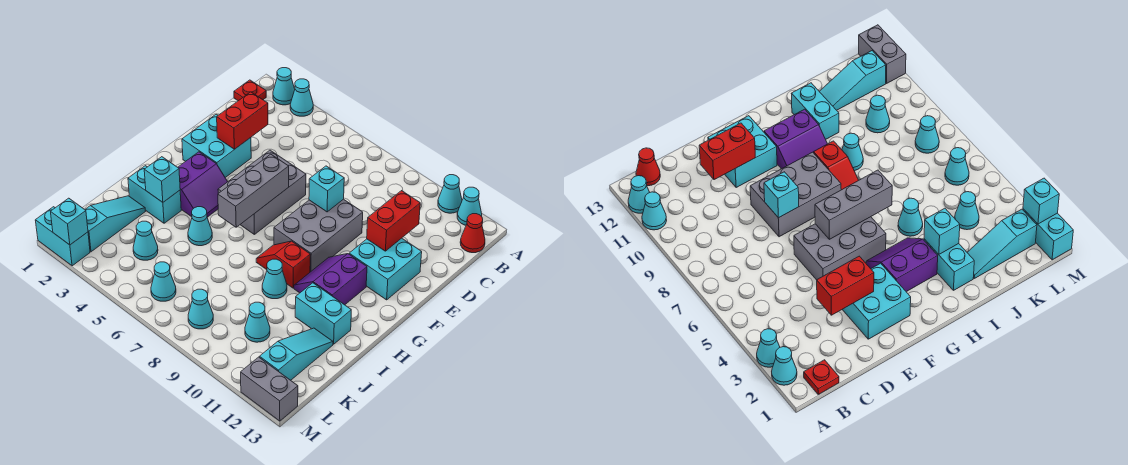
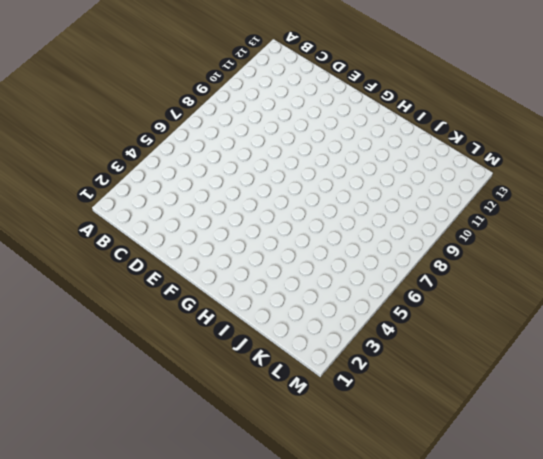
none -> cyan 1x1 cone [273,68,295,105]
none -> cyan 1x1 cone [290,79,313,116]
none -> cyan 1x1 cone [438,175,462,213]
none -> cyan 1x1 cone [457,187,482,225]

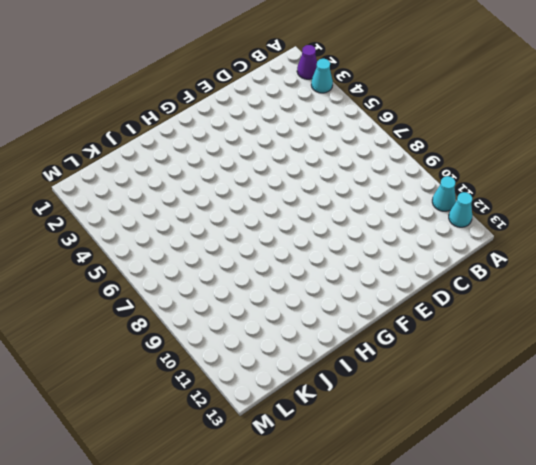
purple 1x1 cone [297,45,317,79] -> cyan 1x1 cone [273,68,295,105]
none -> red 1x1 plate [234,80,266,101]
none -> red 1x1 cone [460,214,485,253]
none -> cyan 2x2 brick [182,114,251,178]
none -> grey 2x3 brick [218,150,306,234]

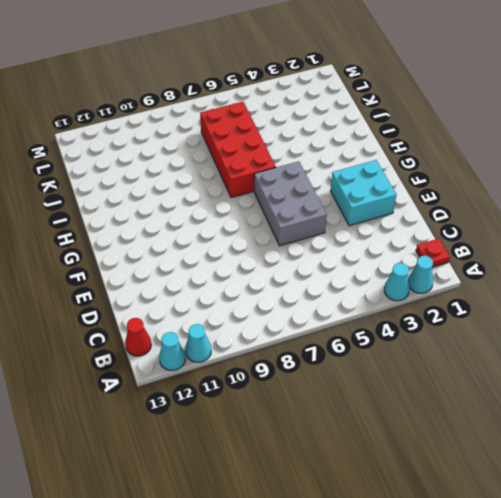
red 2x4 brick [200,102,276,198] -> none
none -> grey 2x3 brick [274,199,363,272]
none -> cyan 2x2 brick [349,238,422,300]
none -> purple 2x2 slope [178,152,228,217]
none -> purple 2x2 slope [294,254,367,305]

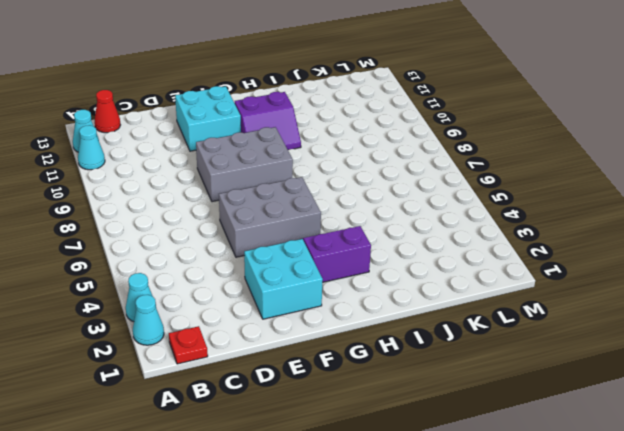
none -> red 1x2 slope [256,241,310,288]
none -> cyan 1x2 brick [128,166,181,223]
none -> cyan 1x1 cone [188,207,212,246]
none -> cyan 1x1 cone [262,259,287,299]

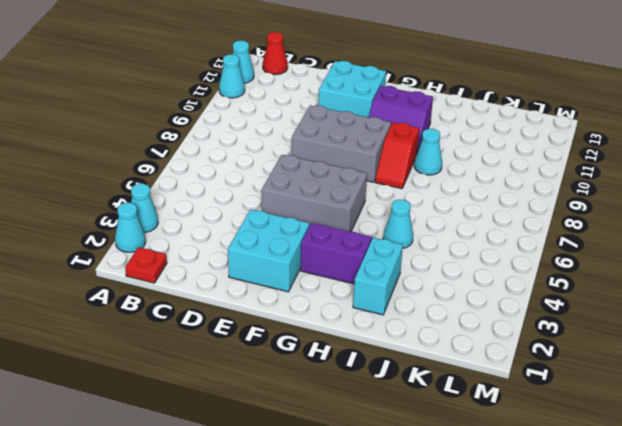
none -> cyan 1x2 brick [295,283,351,344]
none -> cyan 1x3 slope [85,196,145,252]
none -> cyan 1x3 slope [260,328,333,380]
none -> cyan 1x1 cone [133,221,158,260]

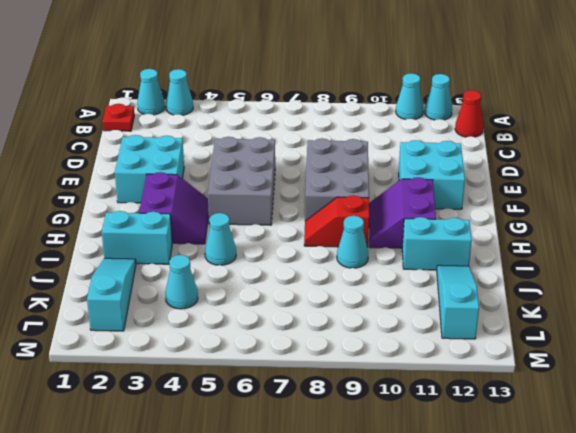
none -> cyan 1x1 cone [245,302,270,342]
none -> cyan 1x1 cone [151,262,176,301]
none -> cyan 1x1 cone [188,289,213,329]
none -> cyan 1x2 brick [35,207,90,266]

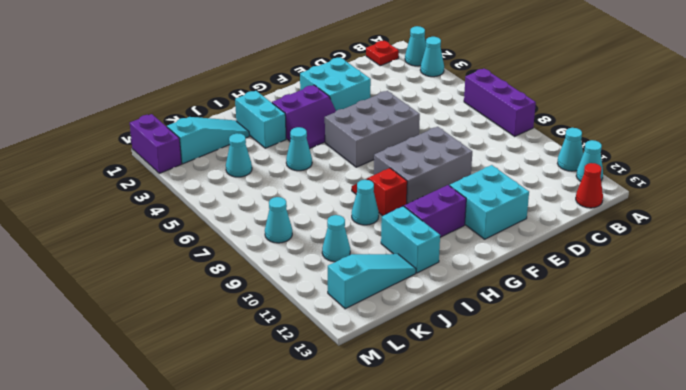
purple 1x3 brick [464,69,536,136] -> none
purple 1x2 brick [130,114,182,173] -> cyan 1x2 brick [35,207,90,266]
none -> cyan 1x1 cone [151,262,176,301]
none -> grey 1x2 brick [241,357,298,421]
none -> red 1x2 brick [217,92,268,149]
none -> red 1x2 brick [367,191,420,251]

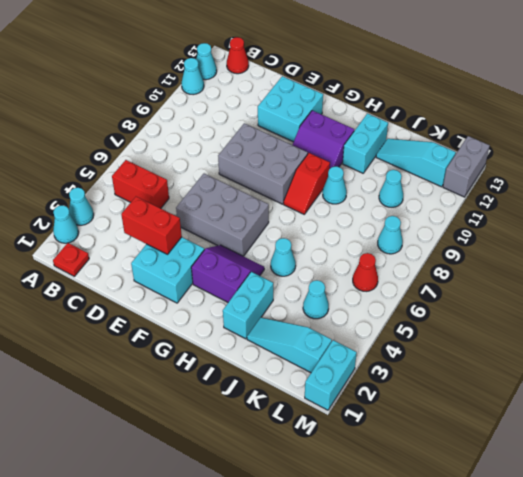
red 1x2 brick [112,160,169,208] -> red 1x2 brick moved to [367,191,420,251]
red 1x1 cone [353,253,378,291] -> cyan 1x1 cone [151,262,176,301]
none -> cyan 1x1 brick [309,166,344,212]
none -> grey 1x3 brick [218,154,289,227]
none -> cyan 1x1 brick [144,157,180,202]
none -> cyan 1x1 brick [51,198,88,245]

